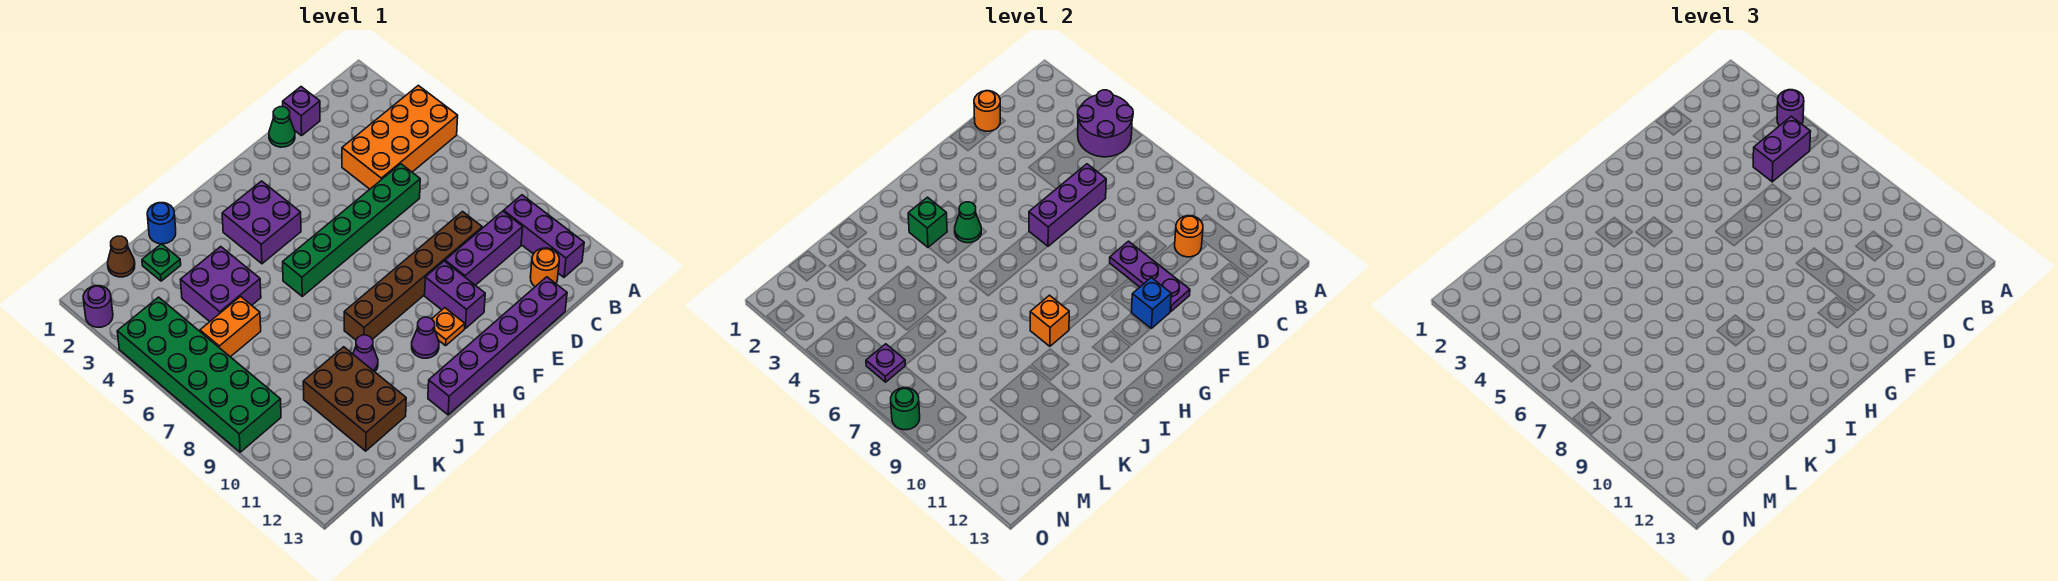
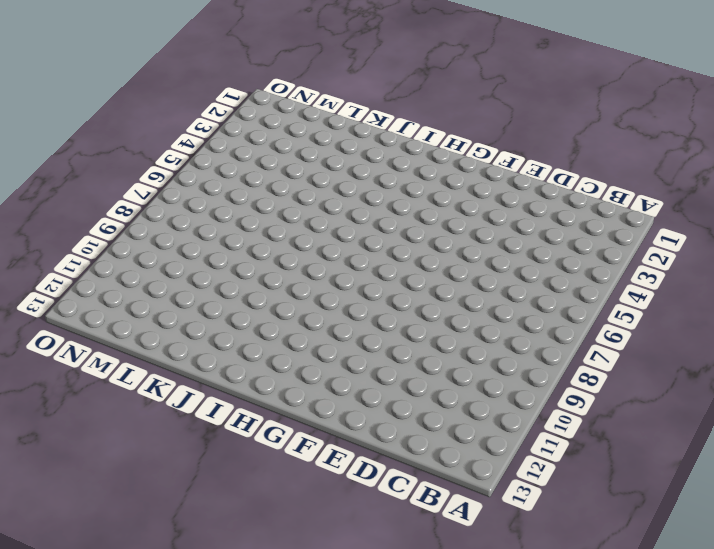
none -> orange 2x4 brick [342,85,458,189]
none -> purple 1x3 brick [504,195,584,277]
none -> purple 1x3 brick [445,211,523,285]
none -> orange 1x1 round brick [530,248,559,287]

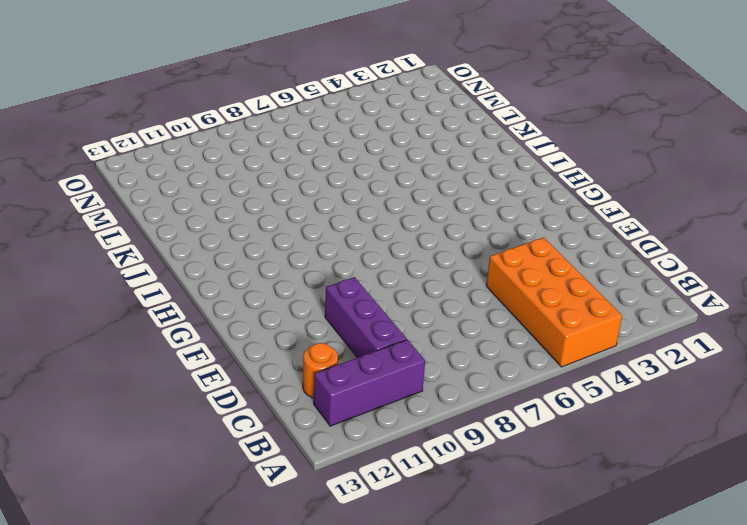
none -> purple 1x1 brick [283,87,320,136]
none -> green 1x6 brick [283,164,420,296]
none -> brown 1x6 brick [344,212,482,340]
none -> purple 1x6 brick [428,277,567,415]

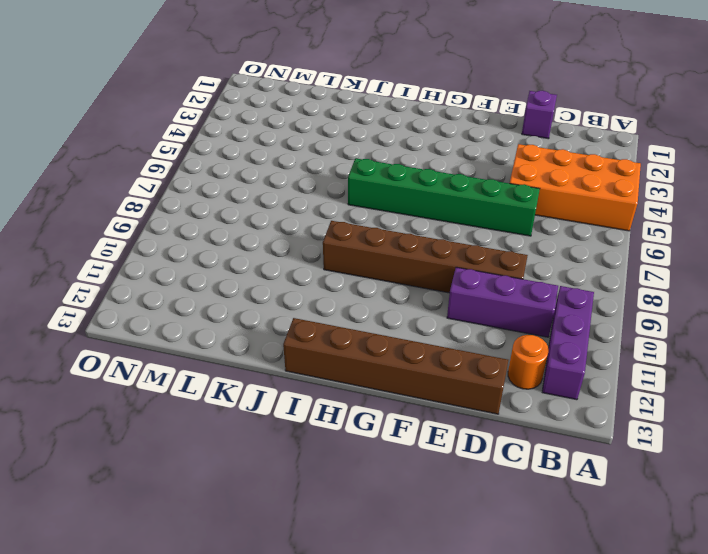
brown 1x6 brick [283,318,508,414] -> purple 1x6 brick [428,277,567,415]
none -> green 1x1 cone [269,107,295,147]
none -> purple 1x2 brick [425,261,485,328]
none -> orange 1x1 plate [432,308,465,346]
none -> purple 2x2 brick [222,181,301,264]

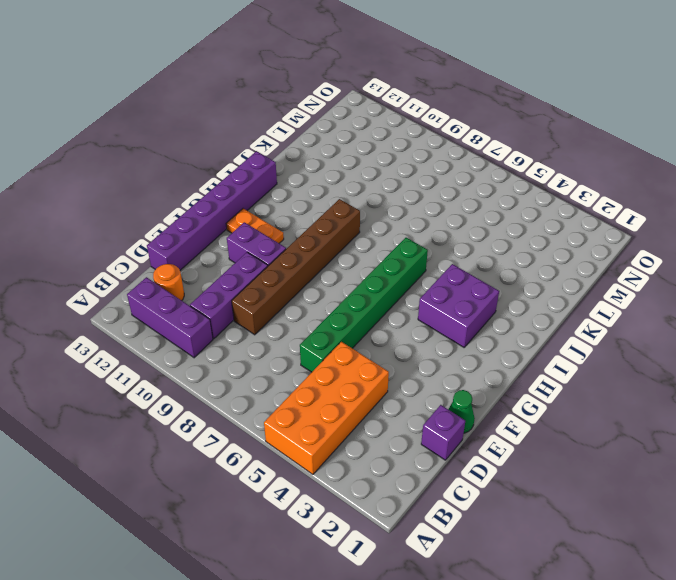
orange 1x2 plate [226,208,284,243] -> orange 1x1 plate [432,308,465,346]
none -> purple 1x1 cone [412,317,439,358]
none -> purple 1x1 cone [353,335,378,372]
none -> blue 1x1 round brick [147,203,176,244]
none -> purple 2x2 brick [181,247,261,322]

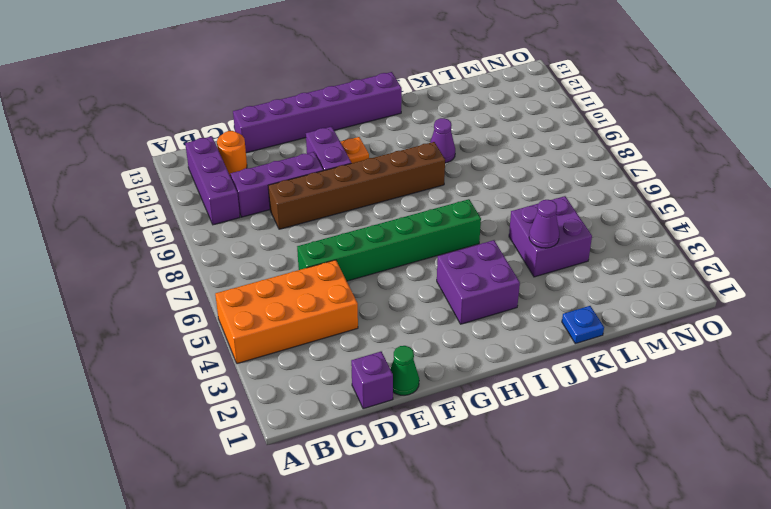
blue 1x1 plate [562,306,604,344] -> blue 1x1 round brick [147,203,176,244]
purple 1x1 cone [529,200,559,248] -> purple 1x1 cone moved to [412,317,439,358]
none -> brown 2x3 brick [303,347,406,451]
none -> green 1x1 plate [142,244,181,281]
none -> orange 1x2 brick [200,297,261,357]
none -> brown 1x1 cone [108,236,135,277]

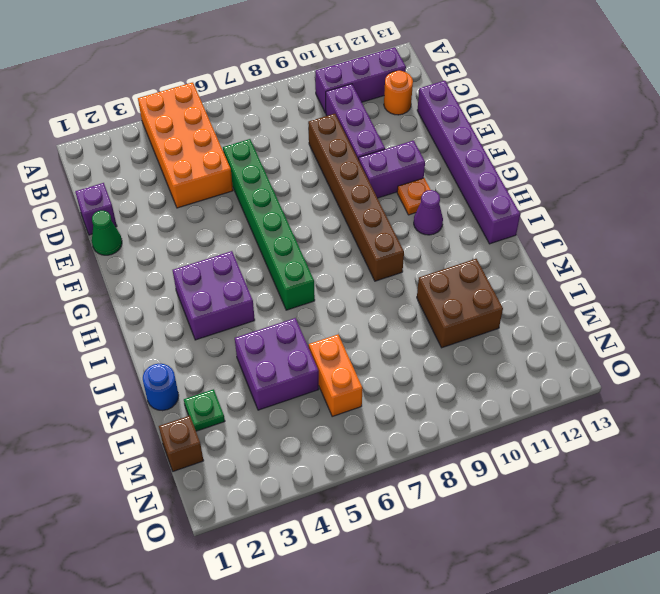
brown 2x2 brick [417,259,503,348] -> brown 2x3 brick [303,347,406,451]
brown 1x1 brick [159,416,204,471] -> brown 1x1 cone [108,236,135,277]
none -> purple 1x1 cone [353,335,378,372]
none -> green 2x6 brick [117,297,281,452]
none -> purple 1x1 round brick [83,286,113,327]
none -> purple 2x2 round brick [1078,90,1133,157]

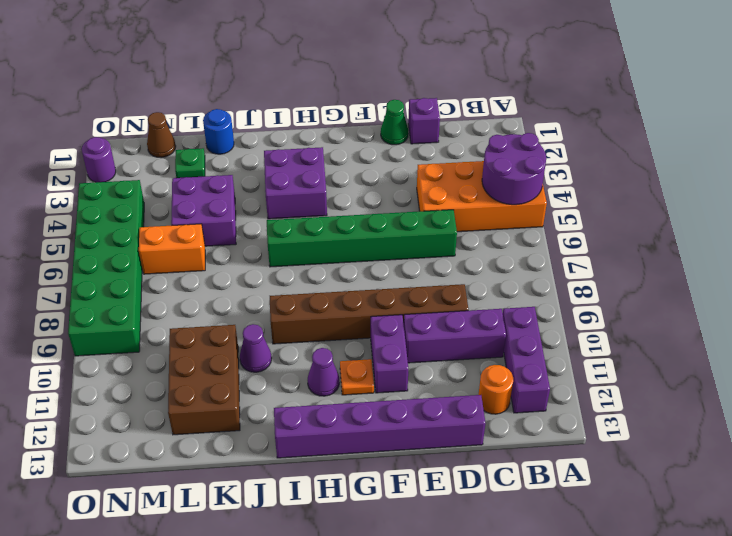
none -> orange 1x1 round brick [1175,216,1203,257]
none -> orange 1x1 round brick [974,91,1000,131]
none -> purple 1x3 brick [1029,164,1106,246]
none -> purple 1x3 plate [1110,241,1190,311]

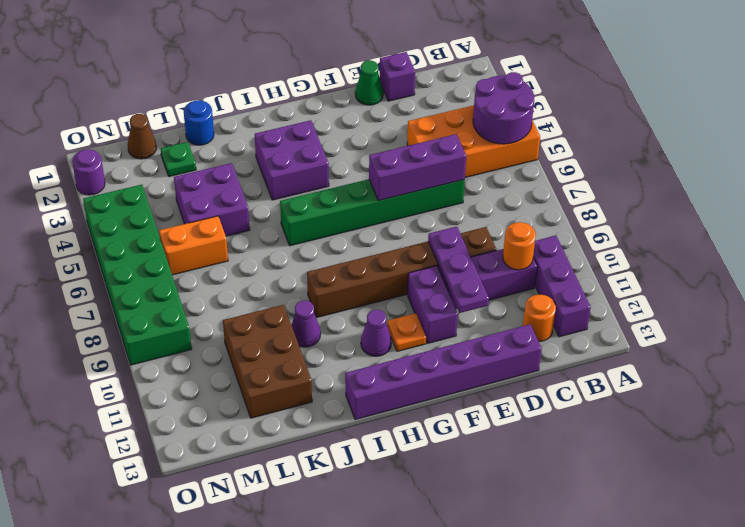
none -> orange 1x1 round brick [974,91,1000,131]
none -> blue 1x1 brick [1131,278,1171,328]
none -> green 1x1 cone [955,202,981,243]
none -> green 1x1 brick [908,197,947,248]

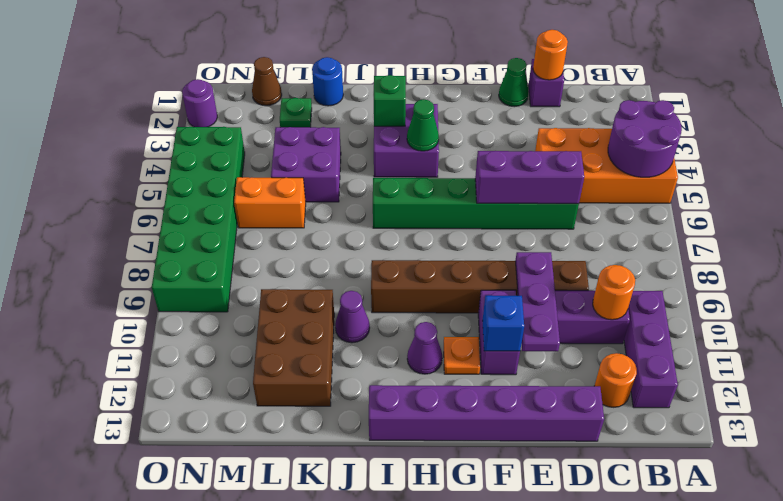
none -> orange 1x1 brick [1030,295,1069,346]
none -> purple 1x1 plate [866,344,905,382]
none -> green 1x1 round brick [891,388,920,430]
none -> purple 1x1 round brick [1777,90,1804,126]

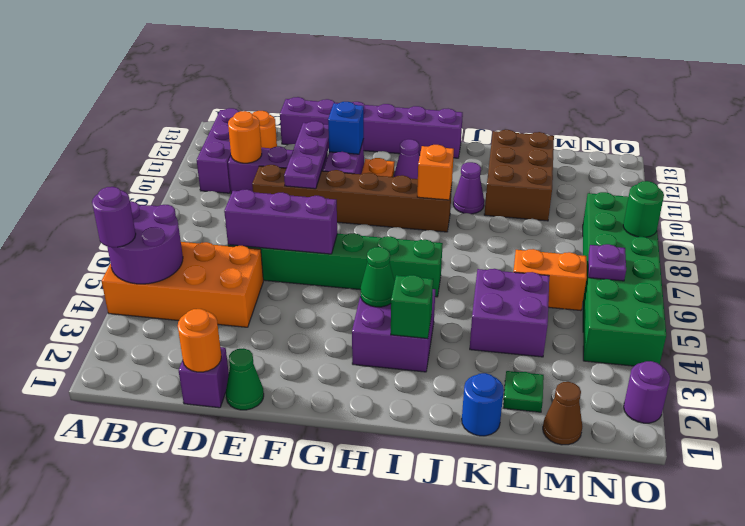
none -> purple 1x2 brick [1753,116,1811,182]

